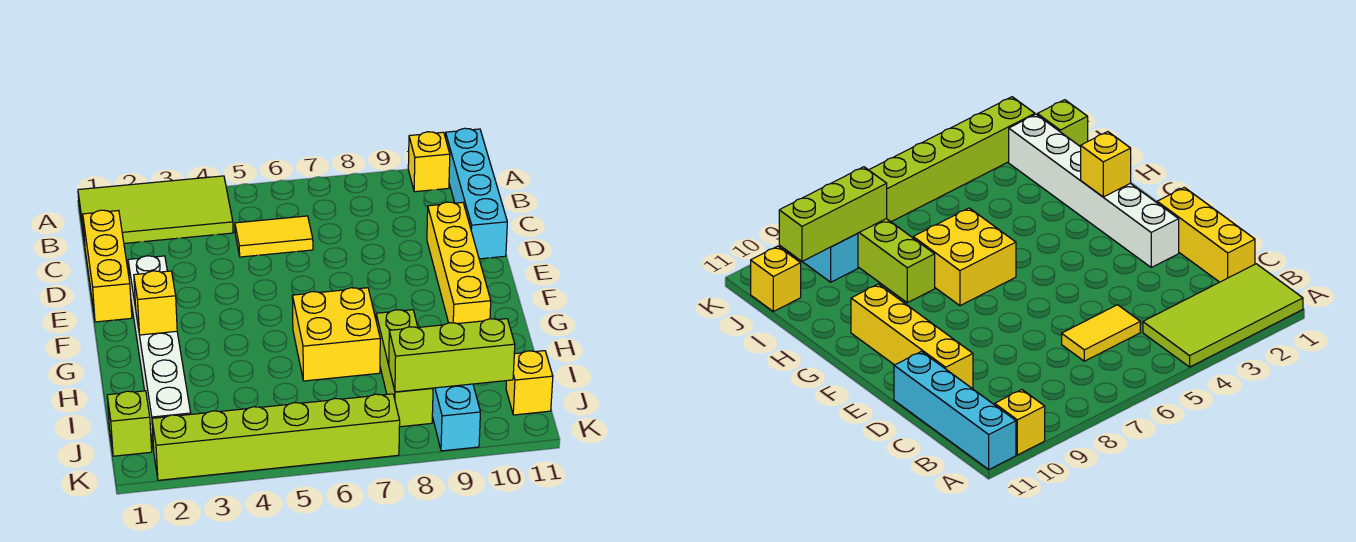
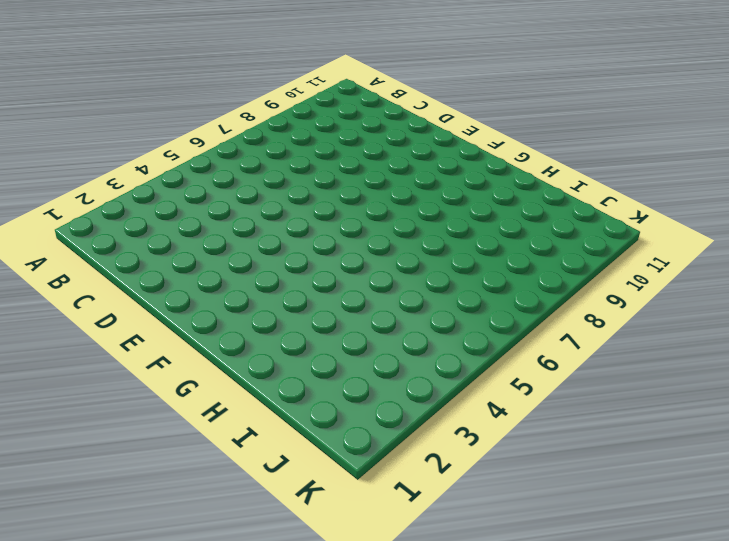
none -> lime 2x4 tile [78,176,233,244]
none -> yellow 1x1 brick [408,132,450,192]
none -> cyan 1x4 brick [445,128,507,259]

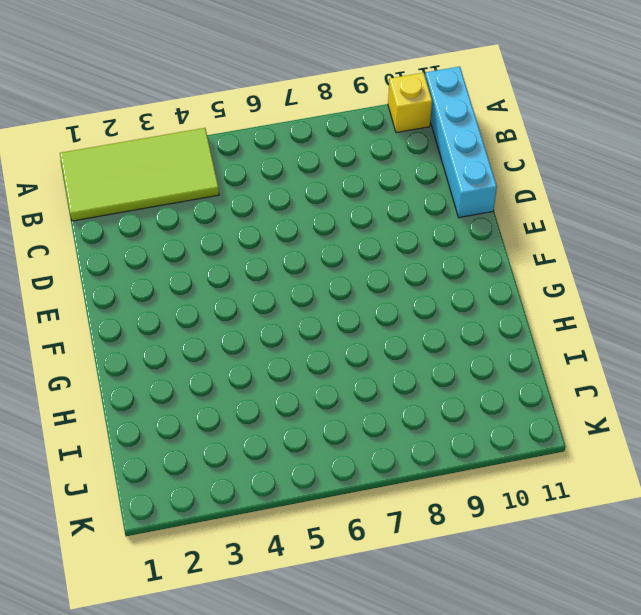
none -> yellow 1x3 brick [83,210,132,322]
none -> yellow 1x2 tile [235,216,313,257]
none -> yellow 1x4 brick [427,202,491,324]

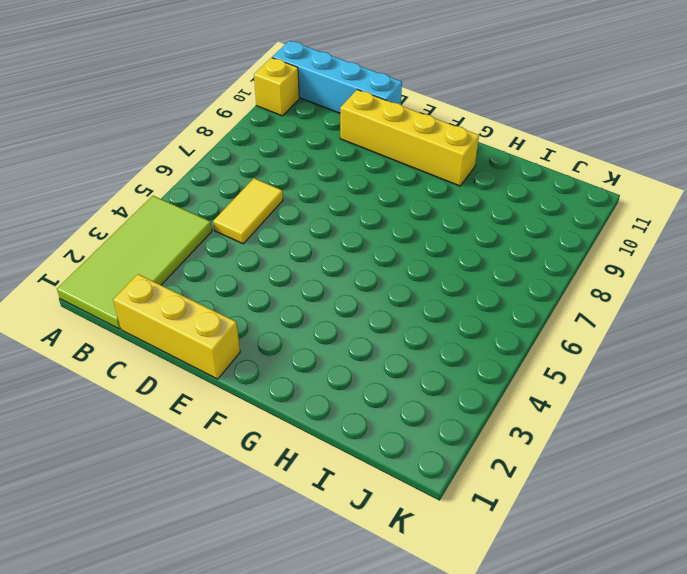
none -> white 1x6 brick [128,256,191,451]
none -> yellow 2x2 brick [292,288,380,381]
none -> lime 1x3 brick [376,310,433,427]

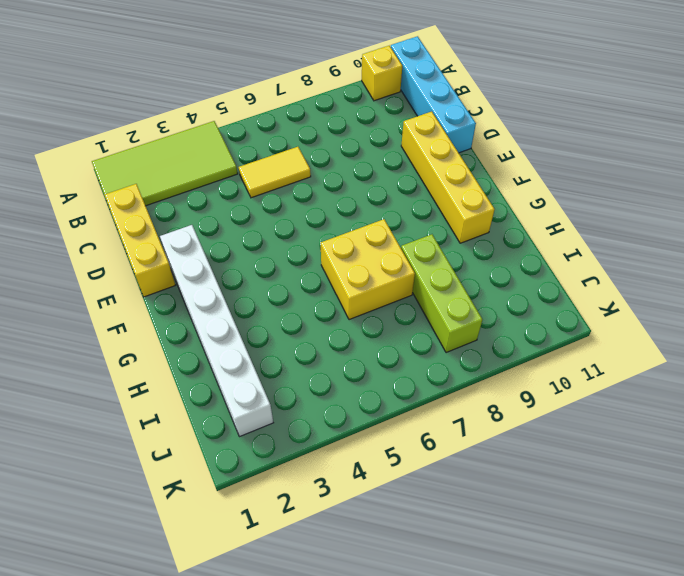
none -> lime 1x1 brick [107,391,152,456]
none -> cyan 1x2 brick [432,384,480,451]
none -> yellow 1x1 brick [506,351,553,415]

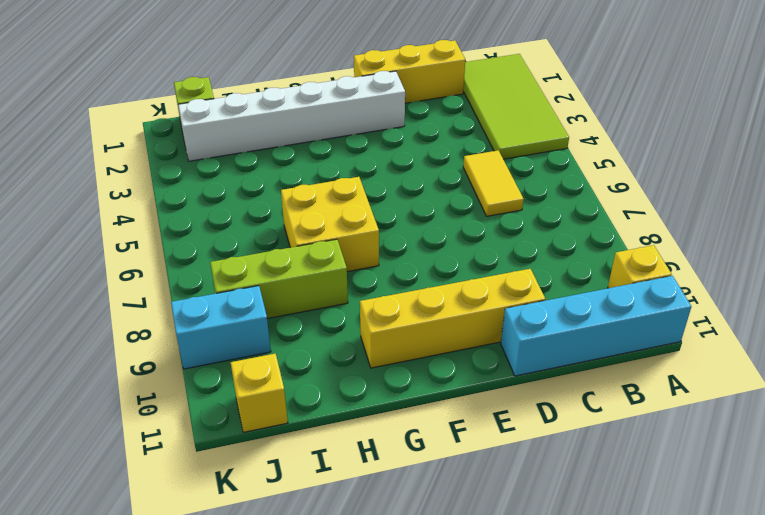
none -> lime 1x6 brick [152,394,400,480]
none -> yellow 1x1 brick [134,271,177,335]
none -> lime 1x3 brick [389,319,515,392]

